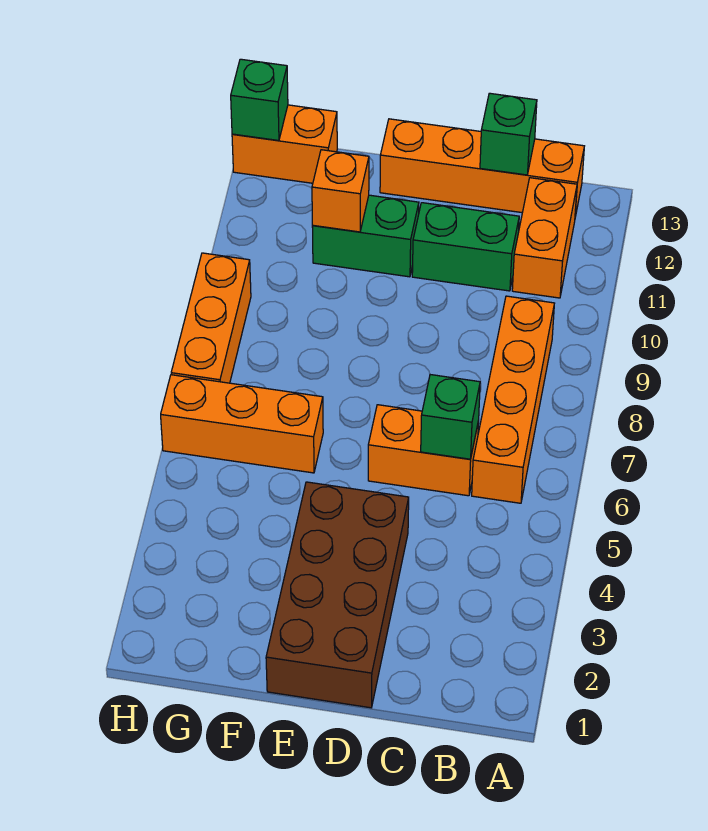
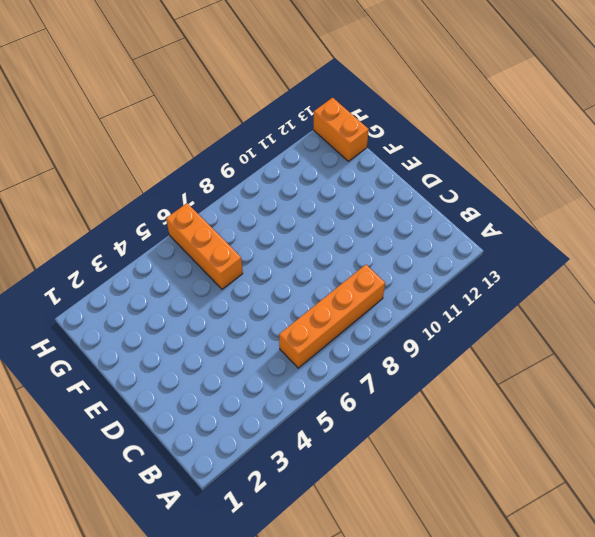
none -> orange 1x2 brick [512,178,577,298]
none -> orange 1x4 brick [380,119,584,217]
none -> orange 1x2 brick [368,405,479,496]

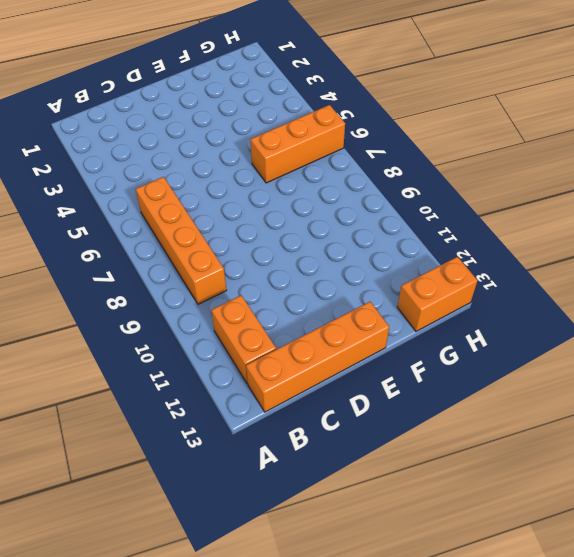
none -> orange 1x2 brick [368,405,479,496]
none -> green 1x2 brick [412,203,519,291]
none -> brown 2x4 brick [266,482,409,708]

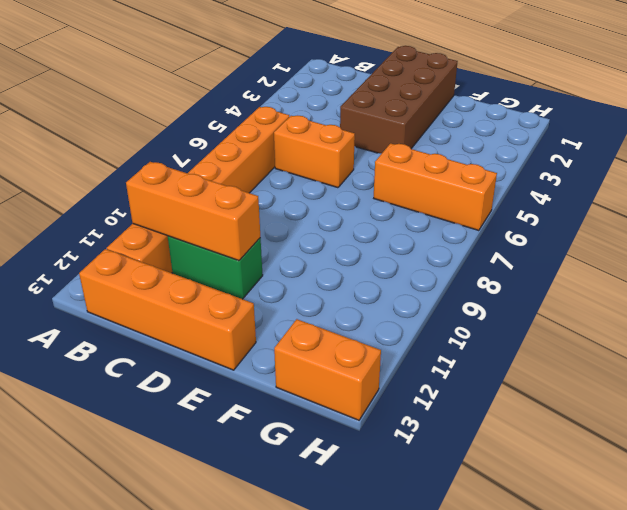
orange 1x3 brick [126,162,260,261] -> orange 1x3 brick turned to [171,253,251,383]
none -> green 1x2 brick [312,195,419,277]
none -> green 1x1 brick [421,375,480,459]
none -> green 1x1 brick [480,93,537,175]

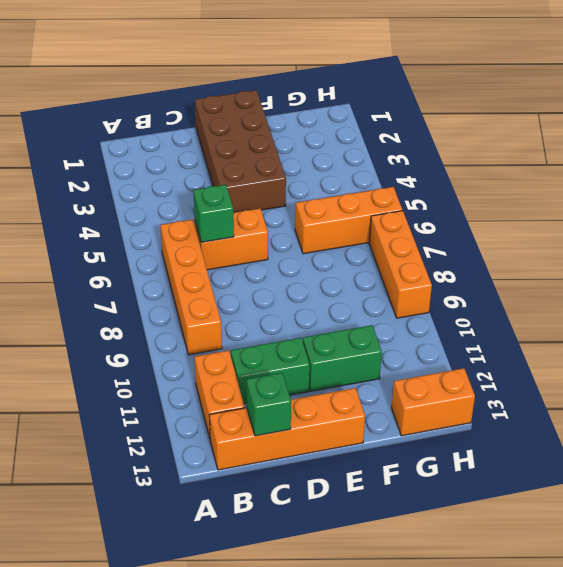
none -> orange 1x1 brick [312,150,369,232]
none -> green 1x1 brick [231,59,288,141]

